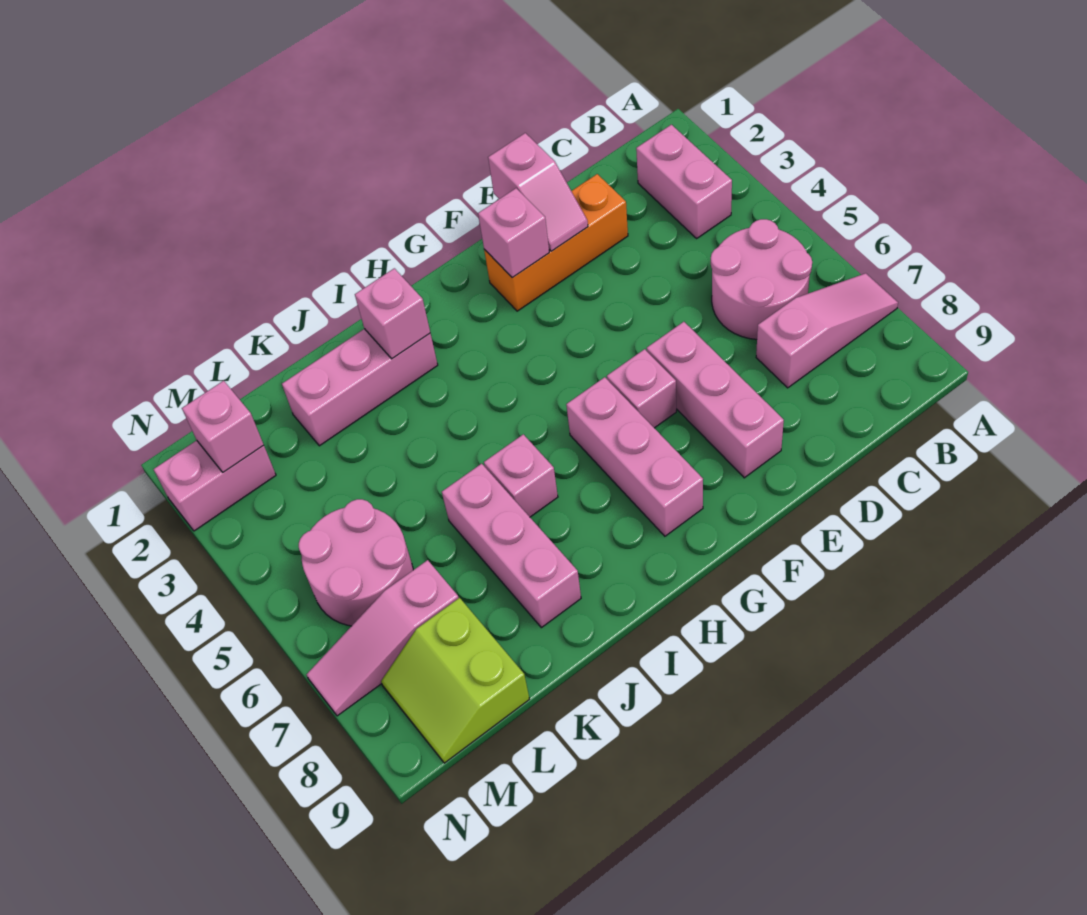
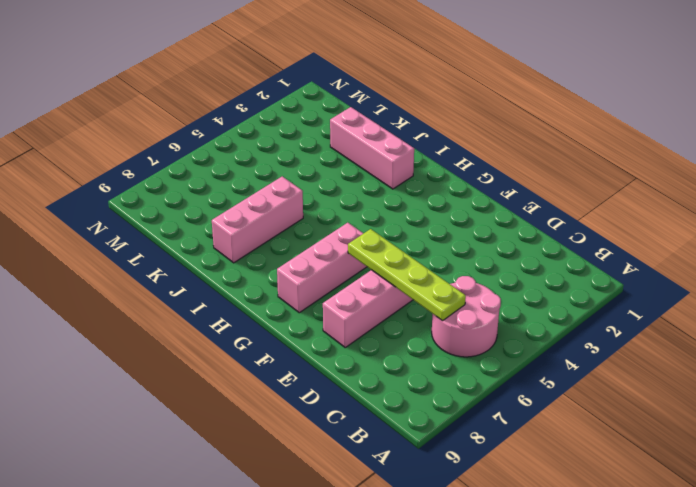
lime 1x4 plate [348,229,466,321] -> none
none -> pink 1x3 slope [756,273,898,388]
none -> pink 1x2 brick [636,125,732,238]
none -> orange 1x3 brick [484,174,628,311]

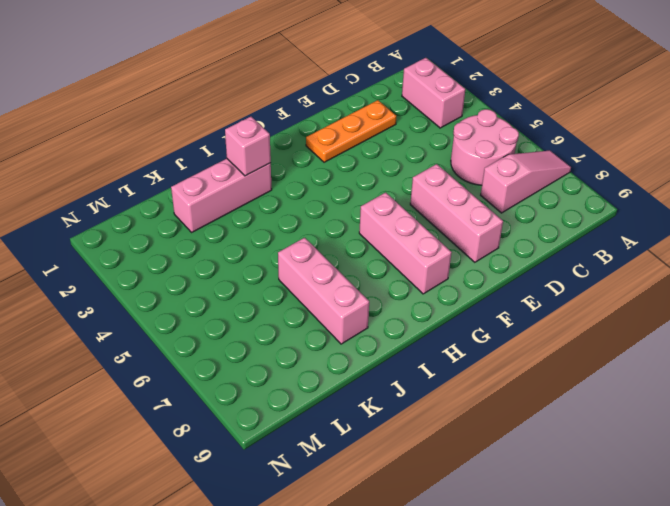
orange 1x3 plate [306,100,396,162] -> orange 1x3 brick [484,174,628,311]
none -> pink 1x1 brick [607,349,676,428]
none -> pink 1x1 brick [484,434,558,517]
none -> pink 2x2 round brick [299,499,413,626]

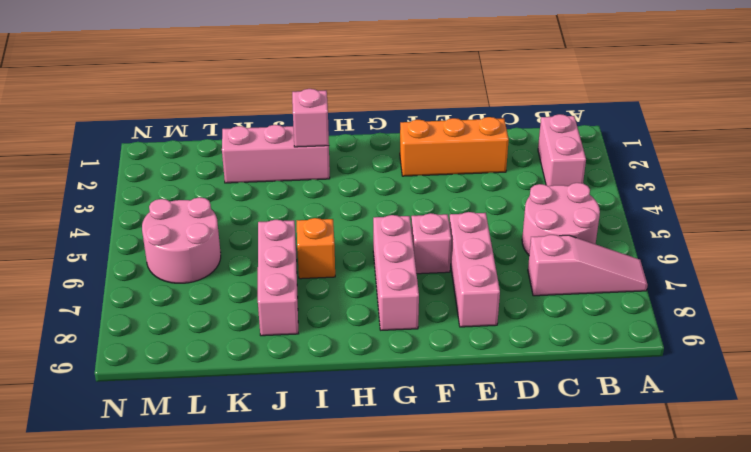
orange 1x1 brick [297,218,335,279] -> pink 1x1 brick [484,434,558,517]
none -> pink 1x3 slope [306,560,459,716]
none -> lime 2x2 slope [381,598,529,763]
none -> pink 1x2 brick [153,440,276,531]

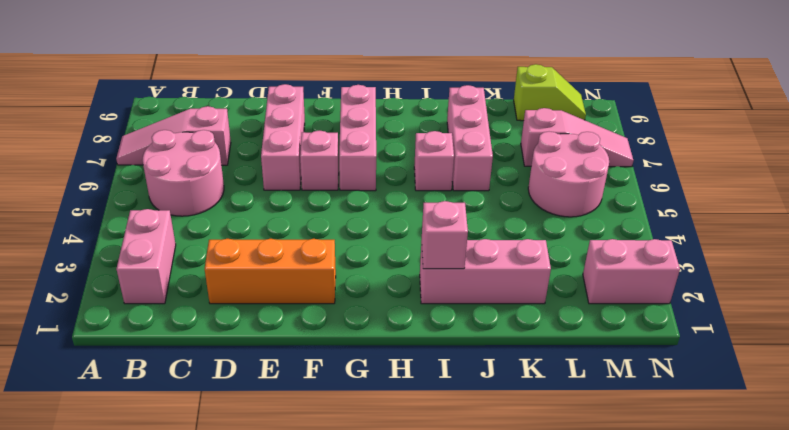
lime 1x2 slope [514,64,586,121] -> lime 2x2 slope [381,598,529,763]
none -> pink 1x2 slope [488,133,588,251]
none -> pink 1x1 brick [478,188,549,278]
none -> pink 1x1 brick [182,381,264,472]

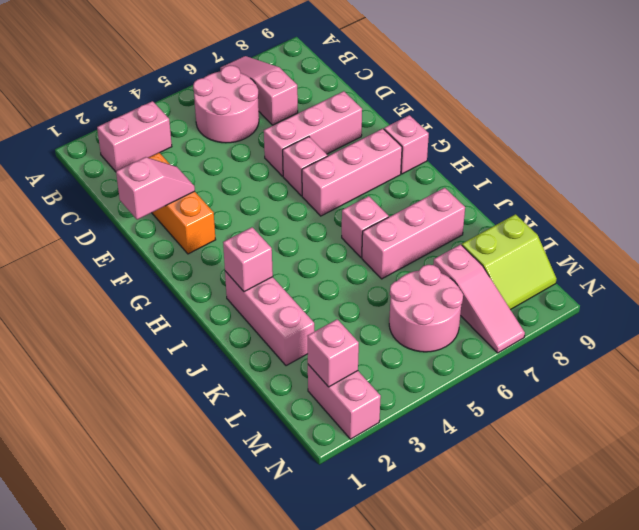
pink 1x1 brick [384,115,429,174] -> pink 1x1 brick moved to [478,188,549,278]

